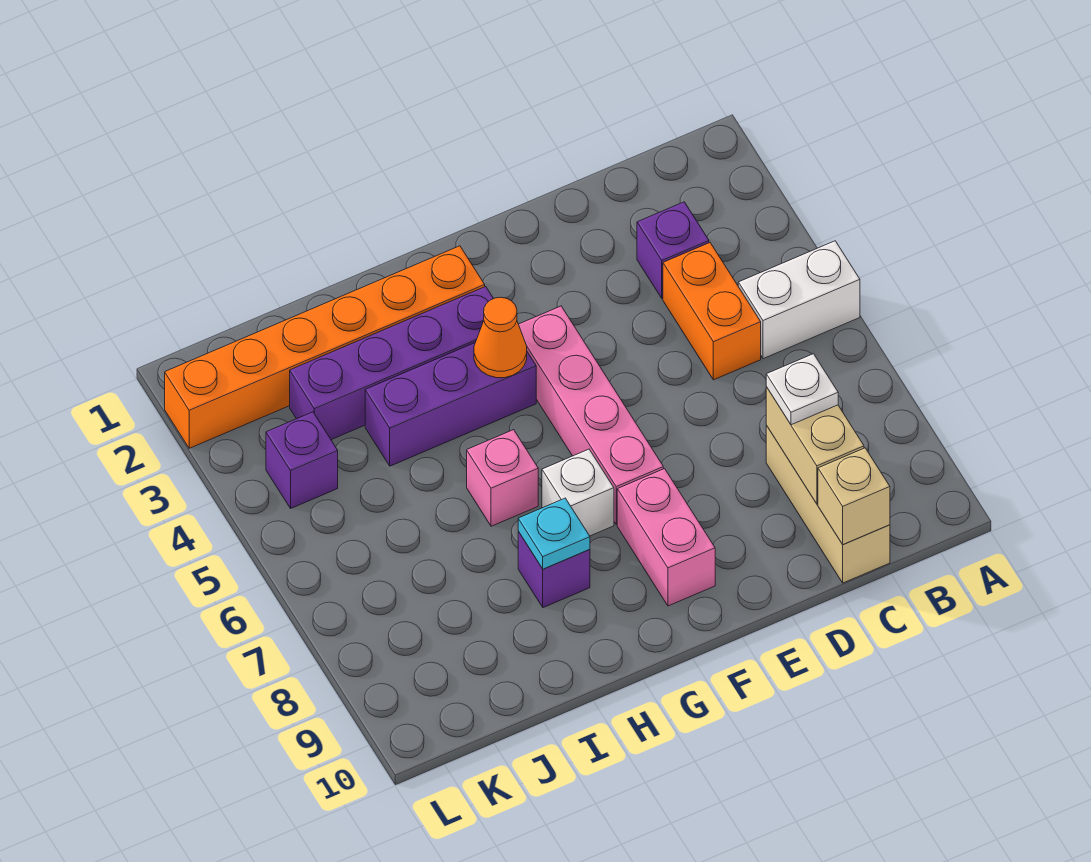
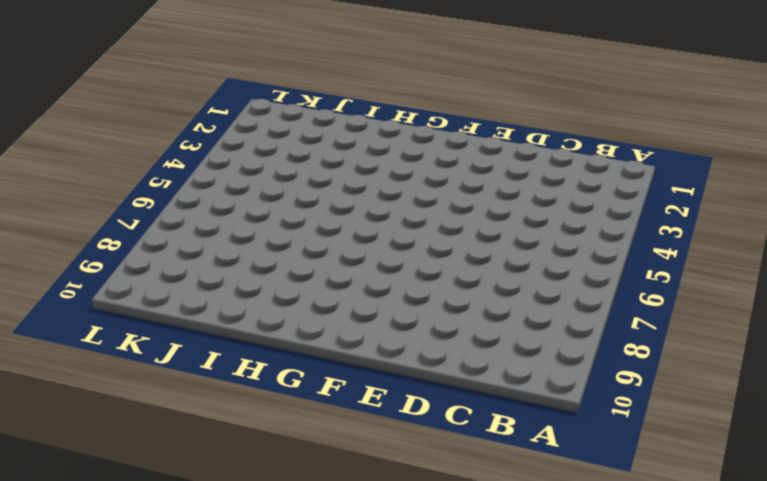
none -> white 1x2 brick [738,241,860,359]
none -> purple 1x1 brick [637,202,709,298]
none -> orange 1x2 brick [663,243,761,380]

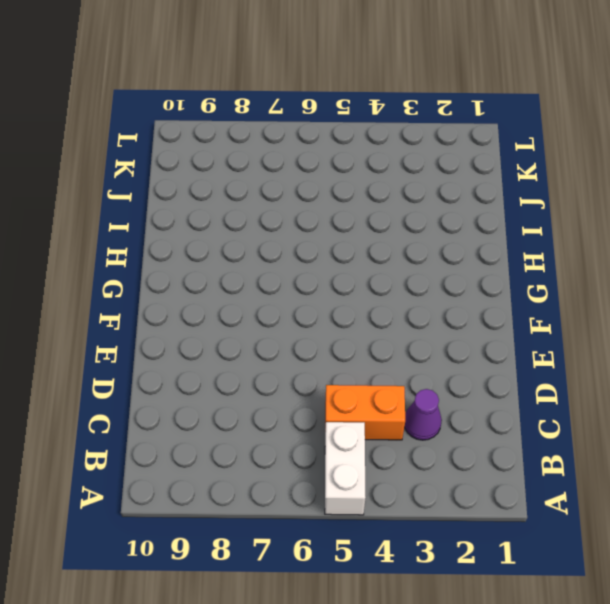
purple 1x1 cone [405,389,442,440] -> purple 1x1 brick [637,202,709,298]
none -> tan 1x3 brick [766,425,890,583]
none -> pink 1x4 brick [519,306,663,525]
none -> pink 1x2 brick [617,469,715,606]

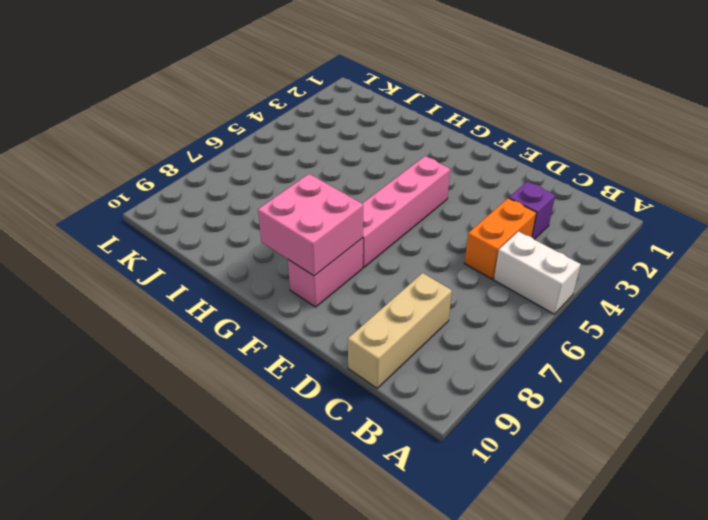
pink 2x2 brick [258,174,363,276] -> none
none -> orange 1x6 brick [165,246,485,448]
none -> purple 1x4 brick [290,287,494,440]
none -> purple 1x3 brick [365,343,536,466]

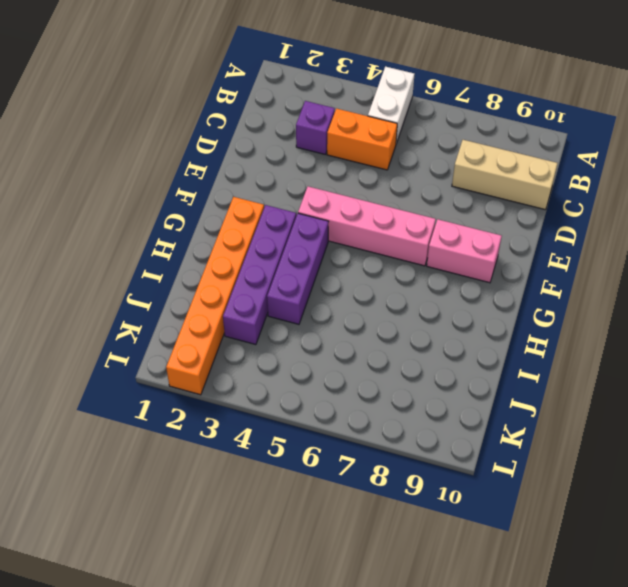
none -> white 1x1 brick [542,449,614,536]
none -> pink 1x1 brick [467,430,538,526]
none -> purple 1x1 brick [518,532,590,608]

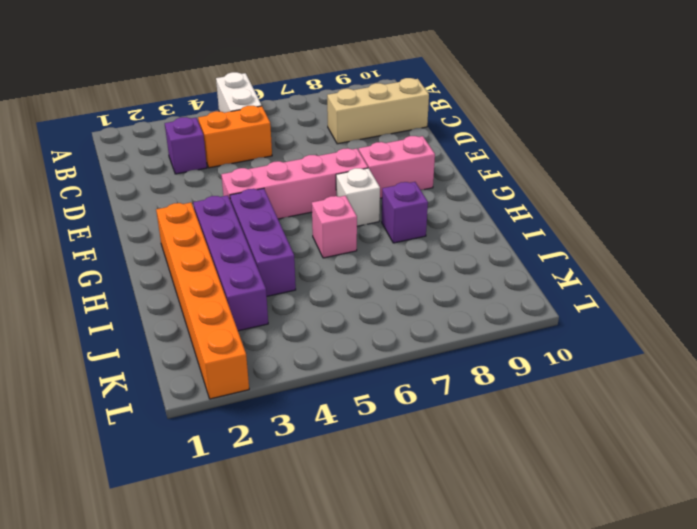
none -> purple 1x1 brick [266,412,338,508]
none -> tan 1x2 brick [766,387,864,504]
none -> tan 1x1 brick [818,448,890,545]

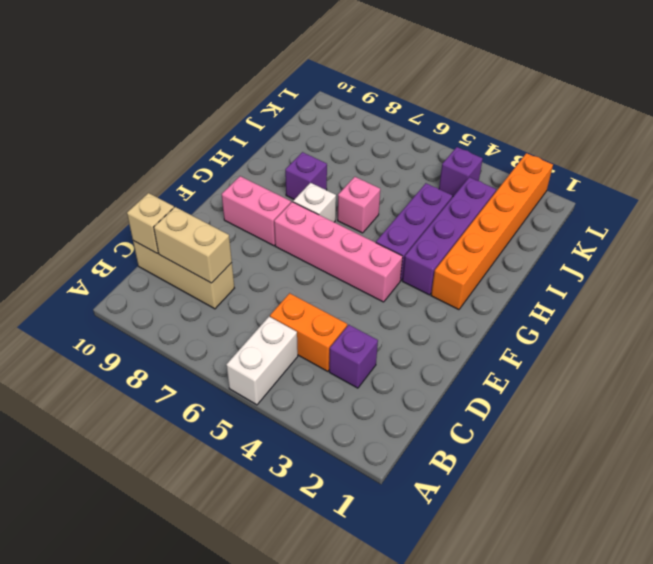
none -> orange 1x1 cone [474,297,527,378]
none -> cyan 1x1 plate [518,498,590,569]
none -> white 1x1 plate [766,354,838,425]

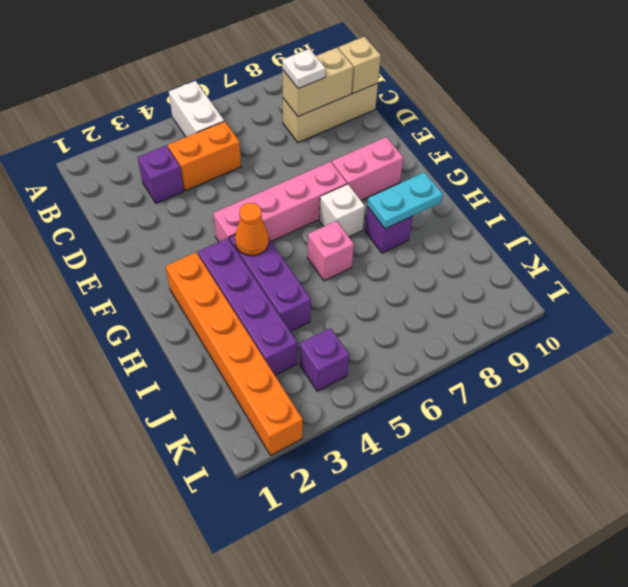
cyan 1x2 plate [367,172,443,229] -> cyan 1x1 plate [518,498,590,569]

